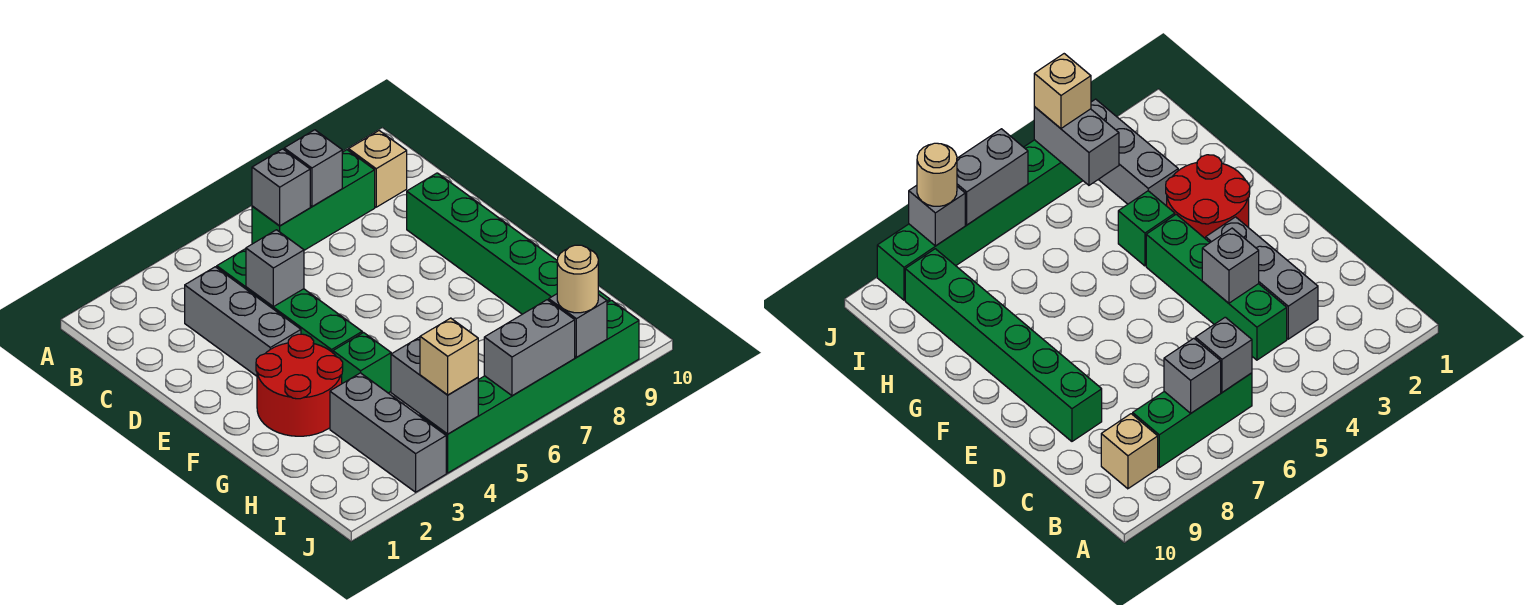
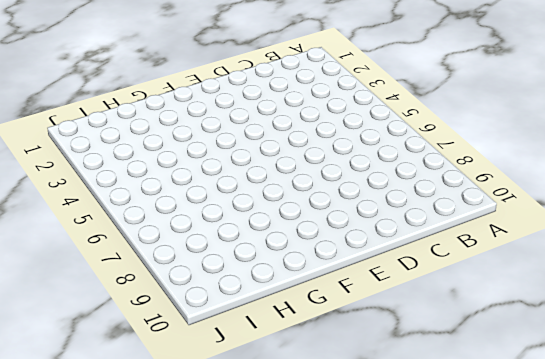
none -> green 1x3 brick [252,150,375,250]
none -> tan 1x1 brick [349,131,407,207]
none -> grey 1x3 brick [185,267,301,376]

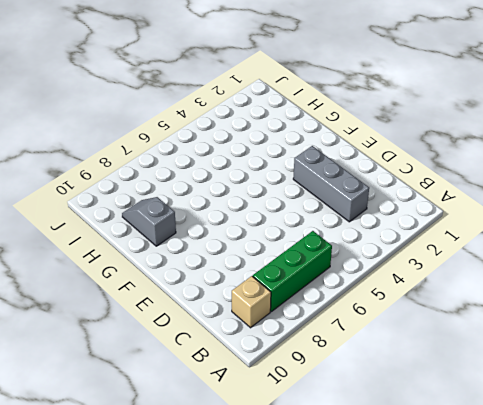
grey 1x2 slope [122,197,176,246] -> green 1x6 brick [407,173,610,314]
none -> green 1x4 brick [217,249,362,353]
none -> red 2x2 round brick [256,334,343,436]
none -> green 1x1 brick [333,333,391,393]

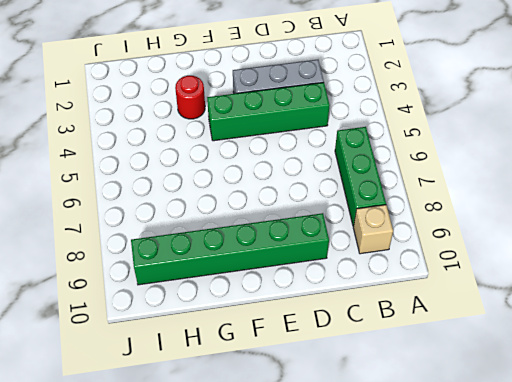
red 1x1 round brick [175,76,205,119] -> red 2x2 round brick [256,334,343,436]
none -> green 1x1 brick [333,333,391,393]
none -> grey 1x3 brick [330,373,446,492]
none -> green 1x6 brick [420,300,639,473]

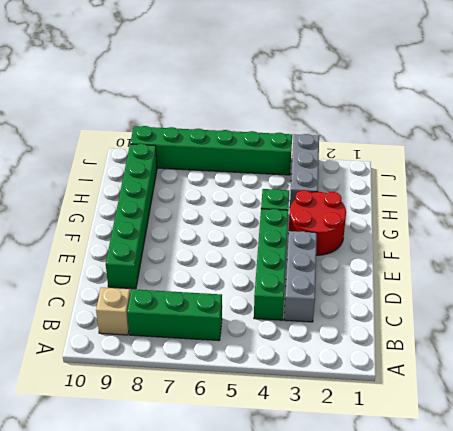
none -> grey 1x1 brick [252,149,310,226]
none -> grey 1x1 brick [284,130,342,207]
none -> grey 1x1 brick [246,230,304,307]

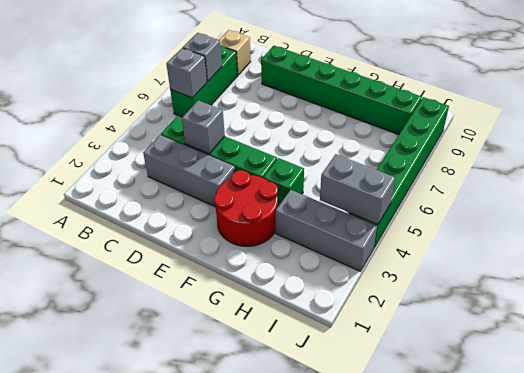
none -> grey 1x2 brick [484,300,575,396]
none -> grey 1x1 brick [549,294,607,357]
none -> tan 1x1 brick [420,318,478,395]

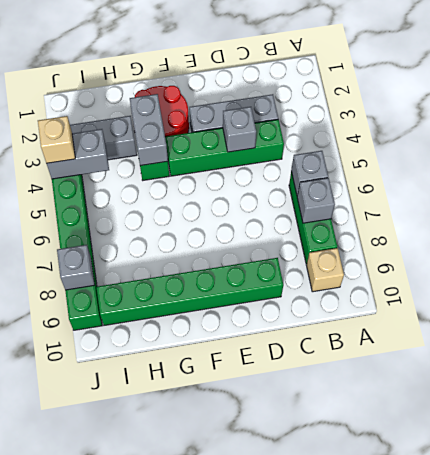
grey 1x2 brick [130,94,168,166] -> grey 1x2 brick moved to [484,300,575,396]
none -> tan 1x1 round brick [557,245,598,313]

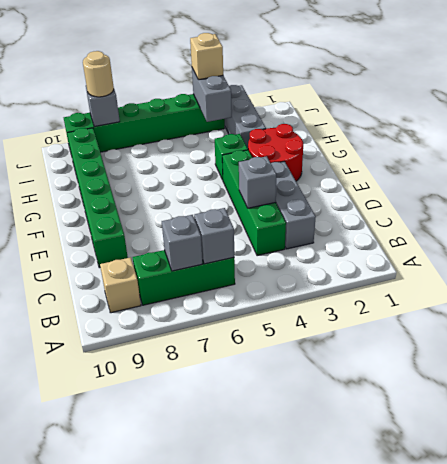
none -> grey 1x2 brick [484,300,575,396]

